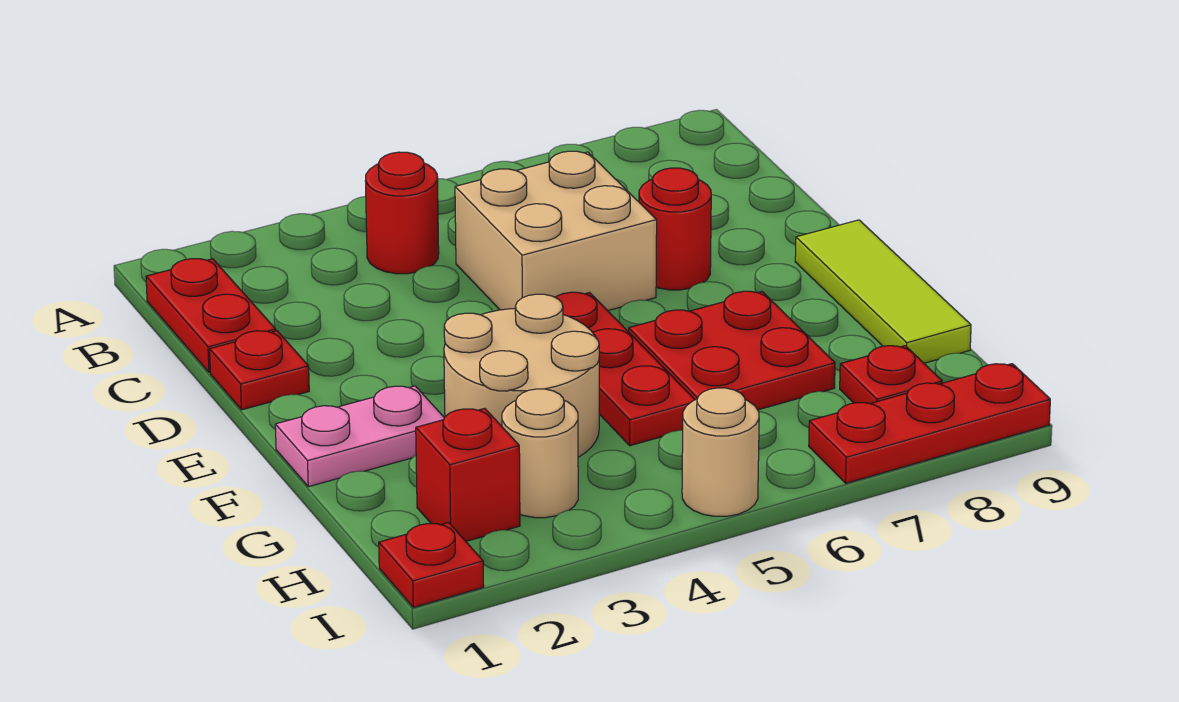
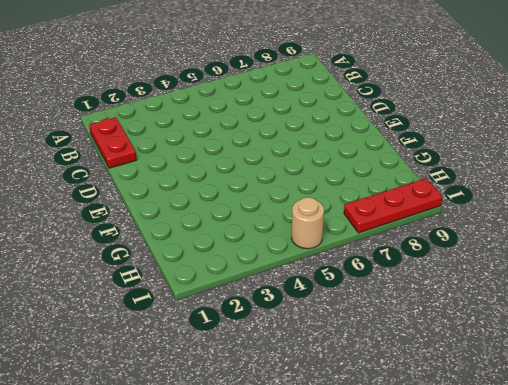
none -> red 1x1 round brick [365,152,439,274]
none -> tan 2x2 brick [455,151,657,311]
none -> red 1x1 plate [210,331,309,410]

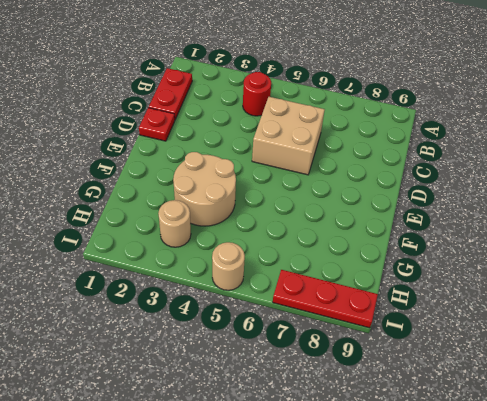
none -> red 1x1 round brick [639,168,711,290]
none -> red 1x3 plate [555,292,695,446]
none -> lime 1x3 tile [795,220,971,363]

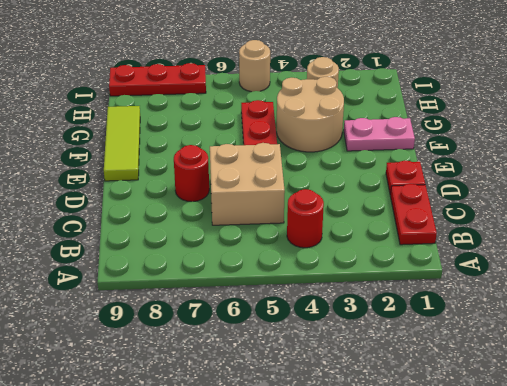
none -> red 2x2 plate [629,291,835,410]
none -> red 1x1 brick [416,408,520,541]
none -> red 1x1 plate [840,346,942,404]

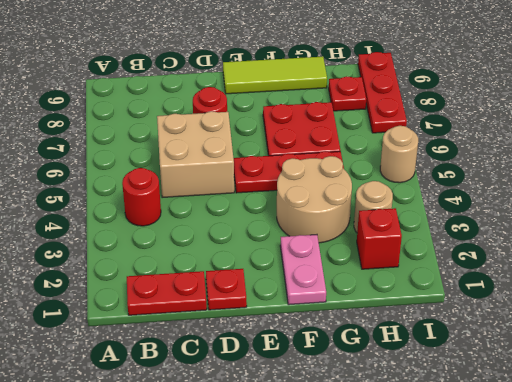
none -> red 1x1 plate [379,523,484,607]

